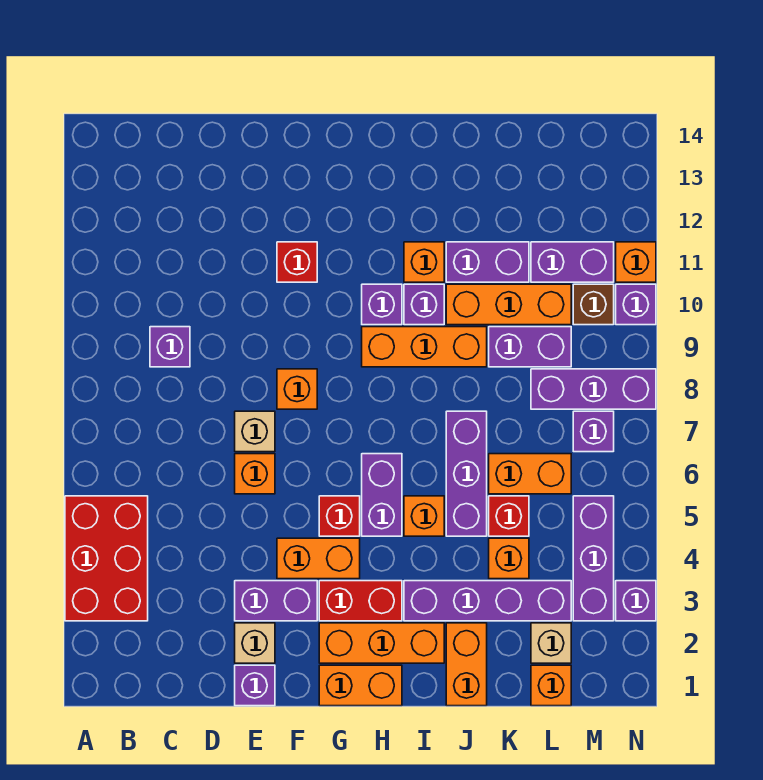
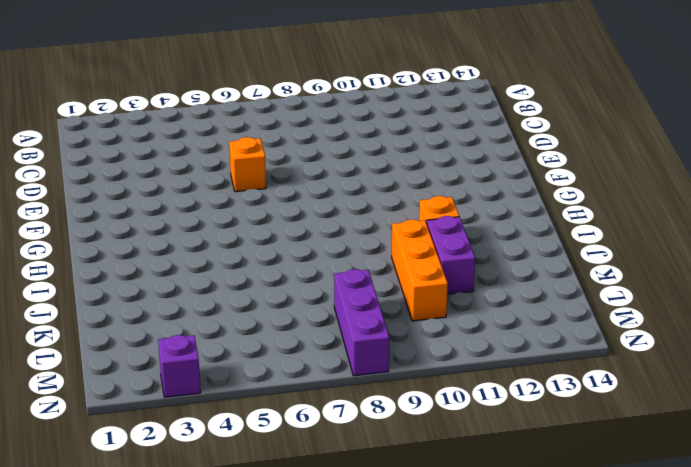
none -> red 2x3 brick [65,496,148,621]
none -> purple 1x1 brick [150,327,190,367]
none -> purple 1x1 brick [235,665,275,706]
none -> tan 1x1 brick [235,623,275,663]

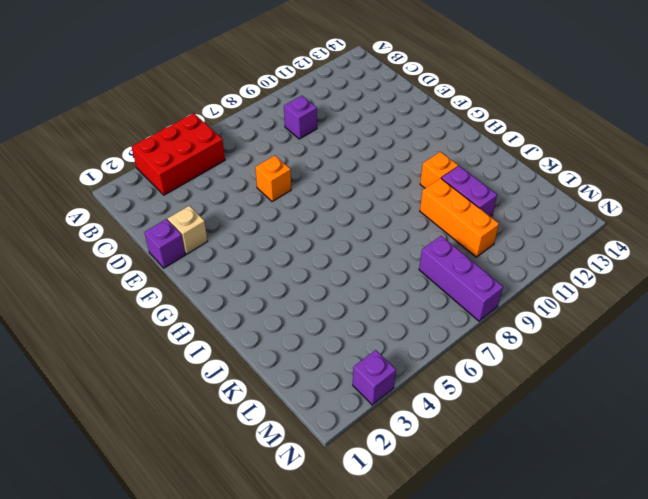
none -> purple 1x2 brick [235,581,317,621]
none -> tan 1x1 brick [235,411,275,452]
none -> orange 1x2 brick [277,538,360,579]
none -> orange 1x1 brick [277,369,317,409]

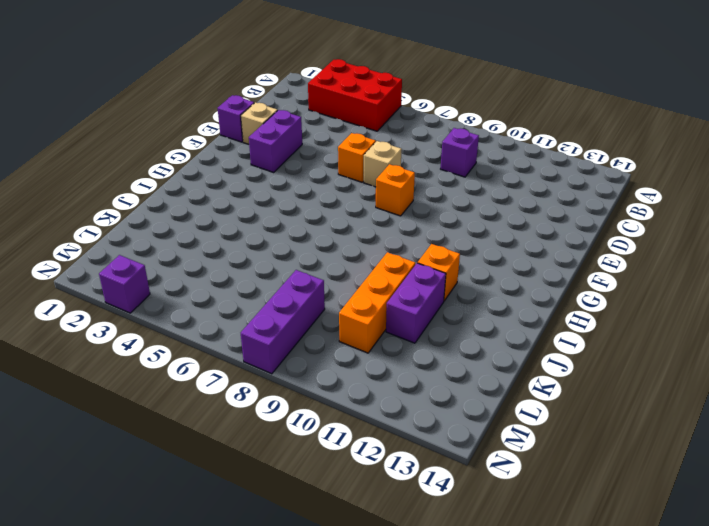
none -> orange 1x2 brick [277,538,360,579]
none -> red 1x1 brick [277,242,317,282]
none -> orange 1x2 brick [319,665,402,706]
none -> orange 1x3 brick [319,623,444,663]

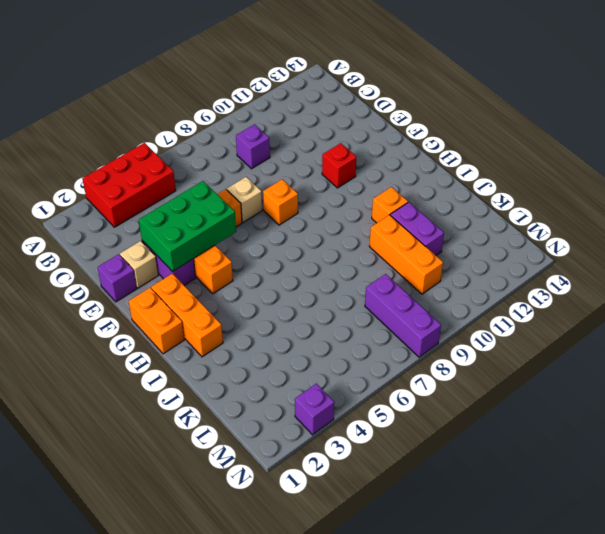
green 2x3 brick [139,181,236,272] -> none
none -> red 1x2 brick [319,581,402,621]
none -> red 1x1 brick [319,496,360,536]
none -> purple 1x2 brick [362,454,402,536]
none -> orange 1x3 brick [362,327,487,367]

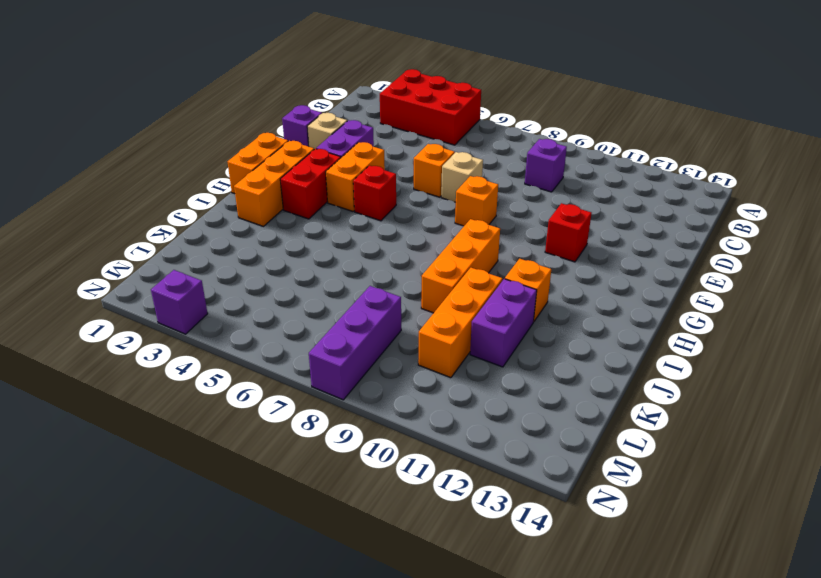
none -> purple 1x2 brick [362,454,402,536]
none -> purple 1x1 brick [362,284,402,325]
none -> purple 1x4 brick [404,581,571,621]
none -> orange 1x1 brick [404,496,444,536]

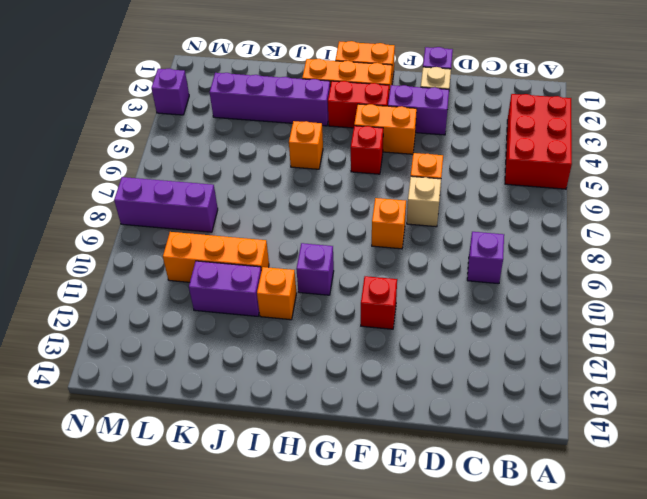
none -> purple 1x2 brick [362,454,402,536]
none -> orange 1x3 brick [362,327,487,367]
none -> purple 1x1 brick [404,284,444,325]
none -> orange 1x2 brick [446,623,487,706]

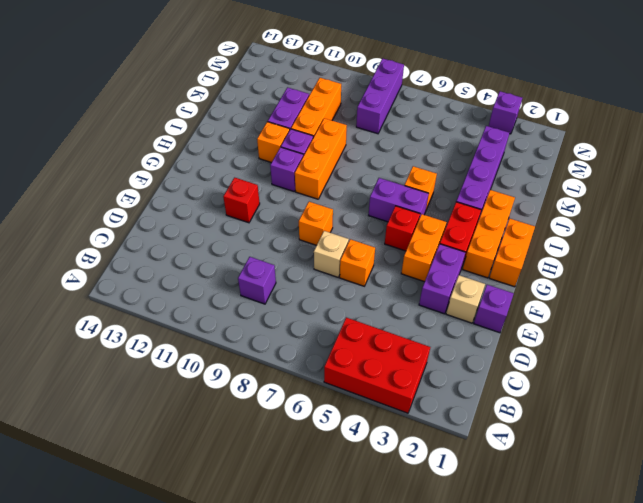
none -> orange 1x2 brick [446,623,487,706]
none -> purple 1x3 brick [446,411,487,536]
none -> orange 1x1 brick [489,538,529,579]
none -> red 1x1 brick [489,496,529,536]

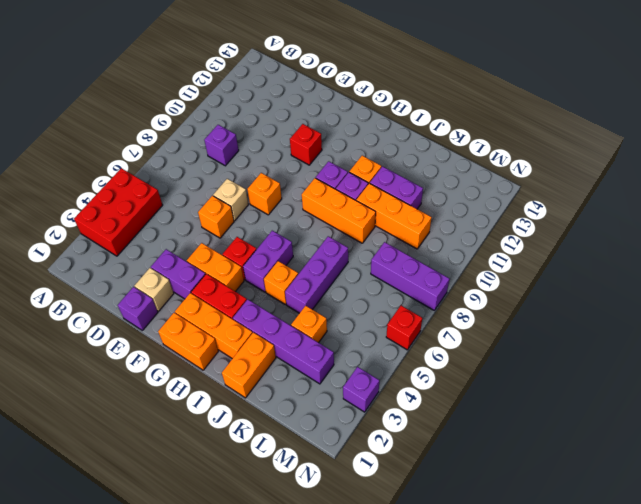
red 1x1 brick [386,306,422,350] -> red 1x1 brick moved to [489,496,529,536]
none -> orange 1x2 brick [489,454,571,494]
none -> purple 1x2 brick [489,327,571,367]
none -> orange 1x1 brick [531,665,571,706]
none -> tan 1x1 brick [531,623,571,663]

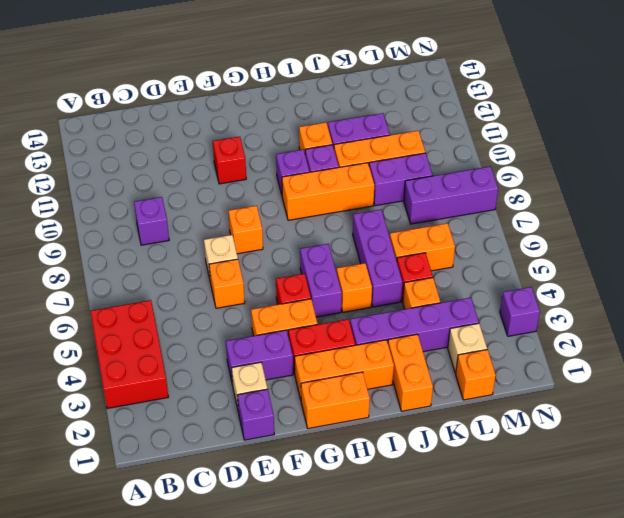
none -> purple 1x2 brick [531,242,614,282]
none -> purple 1x3 brick [573,496,614,621]
none -> purple 1x1 brick [573,411,614,452]
none -> brown 1x1 brick [573,284,614,325]

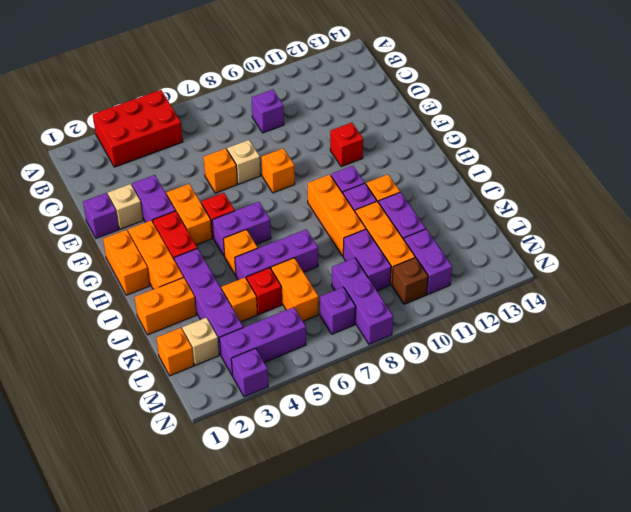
none -> purple 1x1 brick [616,284,656,325]
none -> orange 1x1 brick [616,242,656,282]

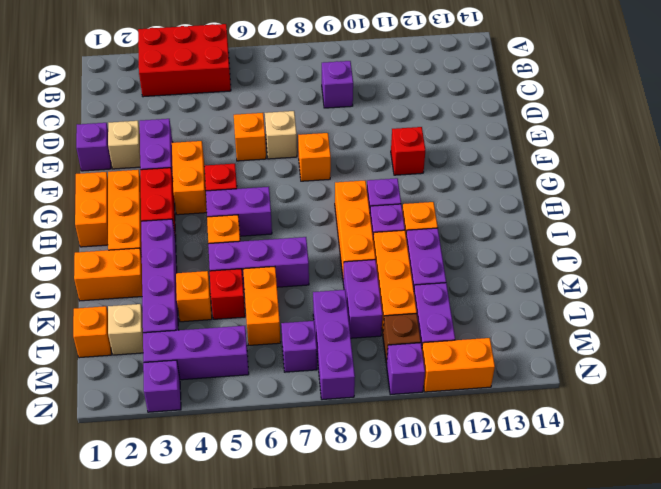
orange 1x2 brick [422,338,495,392] -> orange 1x1 brick [616,242,656,282]

